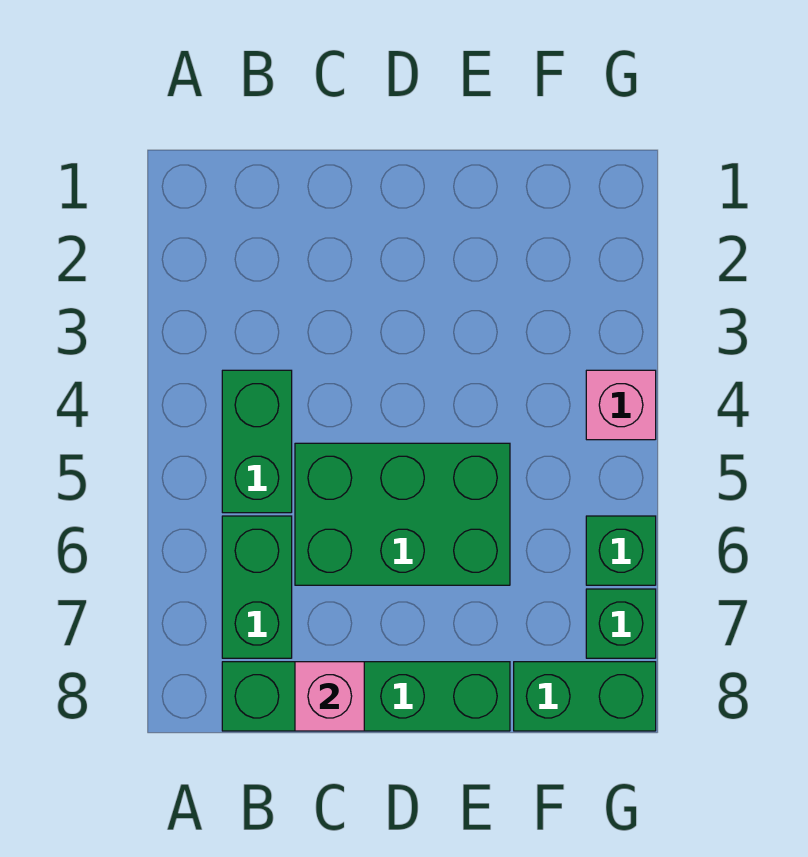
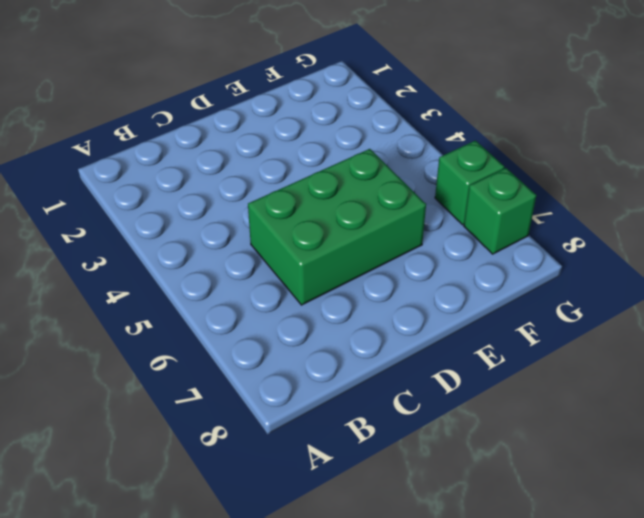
none -> green 1x2 brick [222,370,292,513]
none -> green 1x2 brick [222,516,292,658]

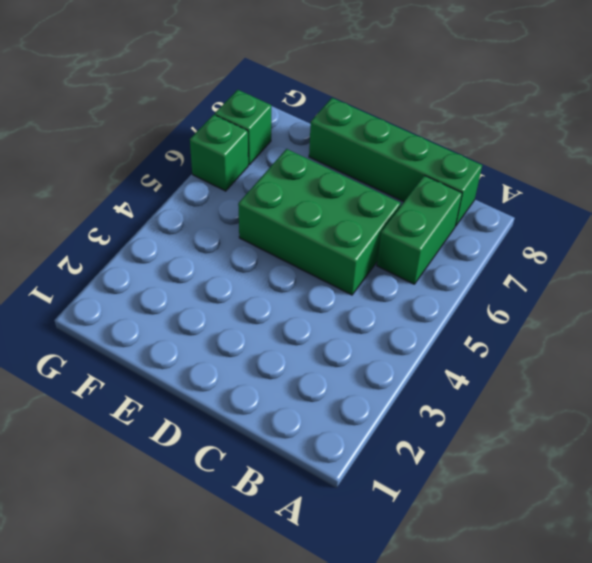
none -> green 1x2 brick [222,370,292,513]
none -> green 1x2 brick [514,662,656,731]

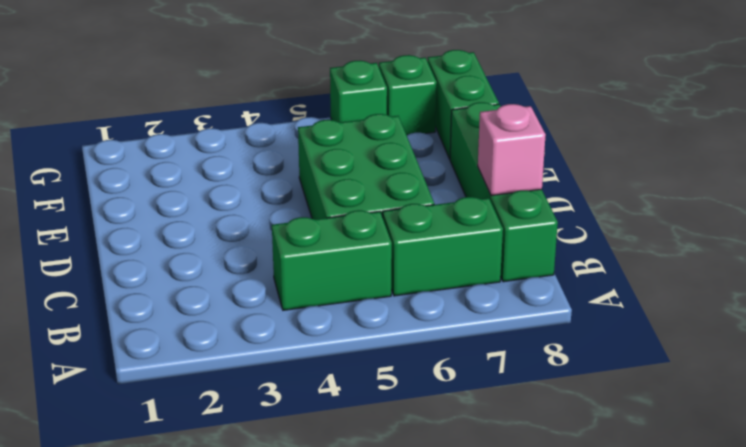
none -> pink 1x1 brick [586,370,656,440]

